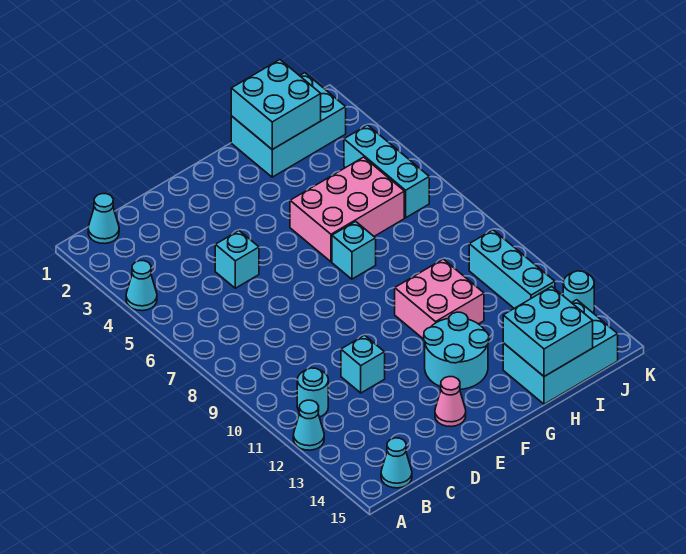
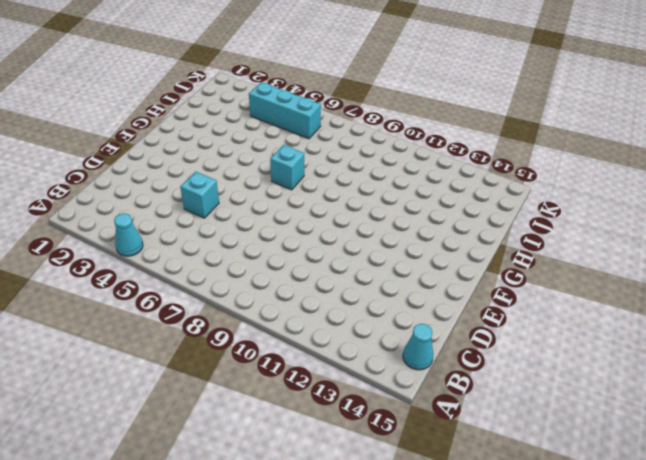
none -> cyan 1x1 cone [293,400,324,450]
none -> cyan 1x1 cone [88,194,119,244]
none -> cyan 1x1 round brick [297,368,328,417]

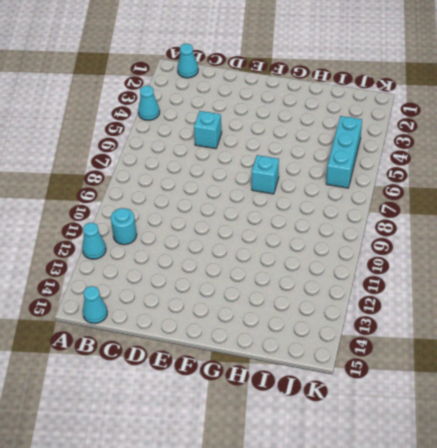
none -> cyan 1x1 brick [341,335,385,393]
none -> pink 1x1 cone [435,377,466,427]
none -> cyan 2x2 round brick [424,312,489,390]

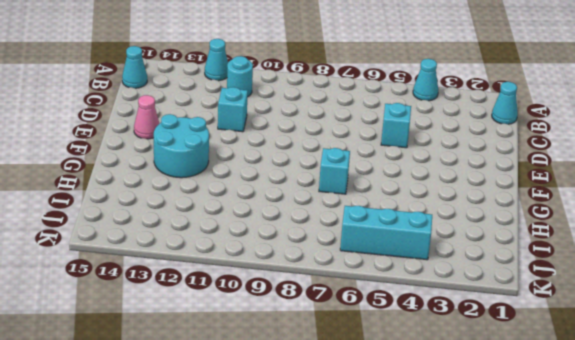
none -> pink 2x3 brick [290,157,404,262]
none -> pink 2x2 brick [395,259,484,339]
none -> cyan 2x3 brick [231,73,346,177]

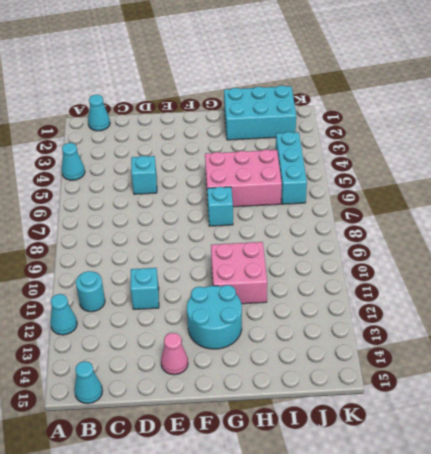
none -> cyan 2x3 brick [503,300,618,404]
none -> cyan 1x3 brick [469,230,555,308]
none -> cyan 1x1 round brick [563,271,594,313]

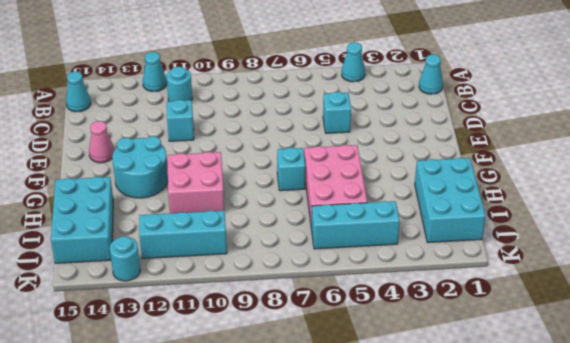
none -> cyan 2x2 brick [231,60,321,149]
none -> cyan 2x2 brick [503,287,593,377]

